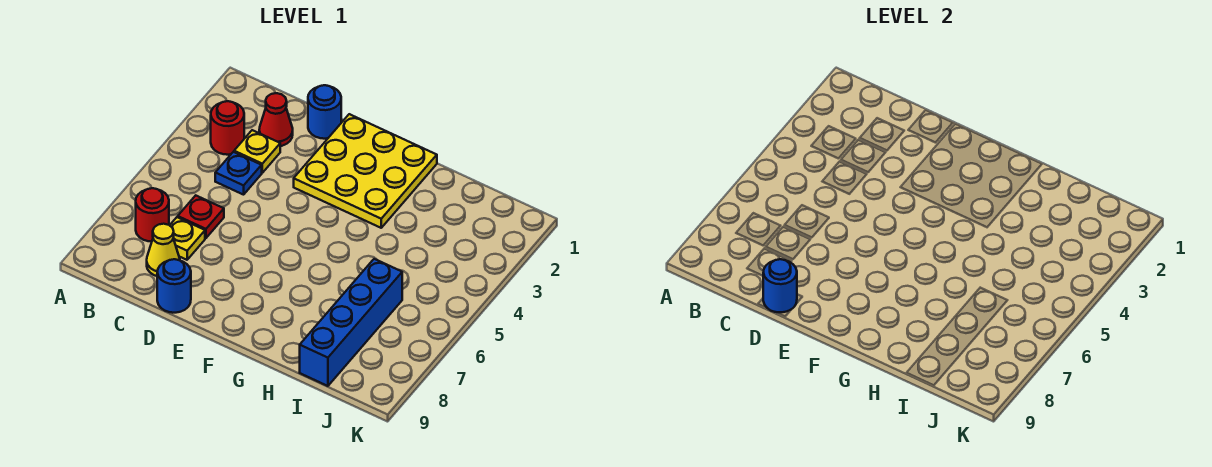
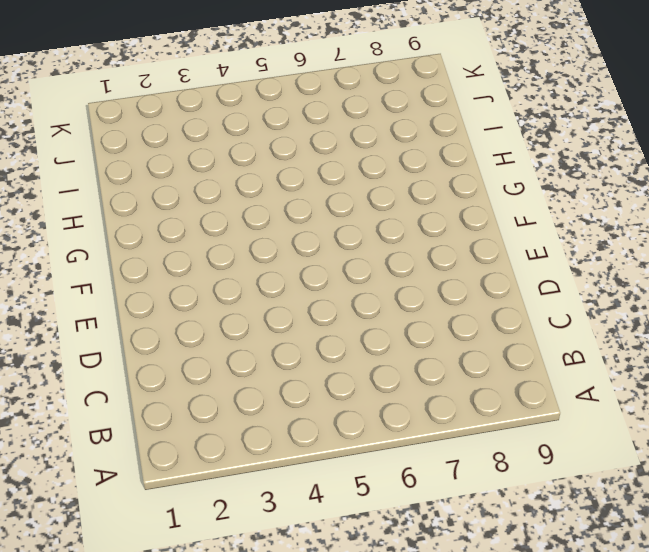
none -> red 1x1 round brick [211,101,244,155]
none -> red 1x1 round brick [136,188,169,242]
none -> red 1x1 cone [259,93,293,146]

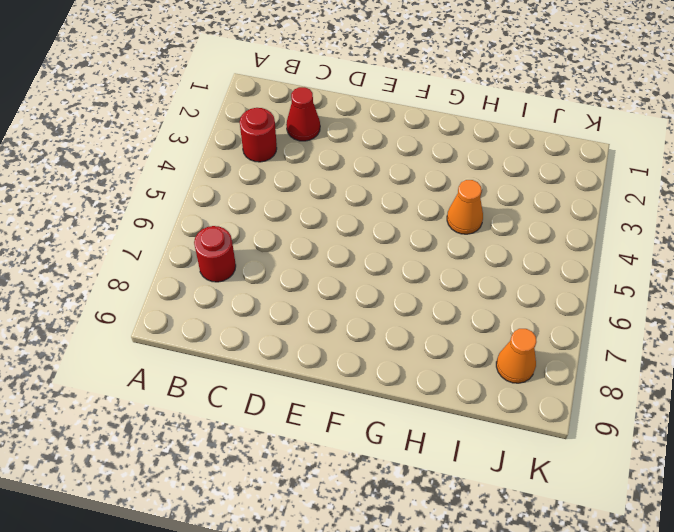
orange 1x1 cone [447,180,483,234] -> none
orange 1x1 cone [496,329,536,383] -> none
none -> yellow 1x1 plate [234,130,280,173]
none -> blue 1x1 plate [215,152,262,195]
none -> red 1x1 plate [178,195,224,238]

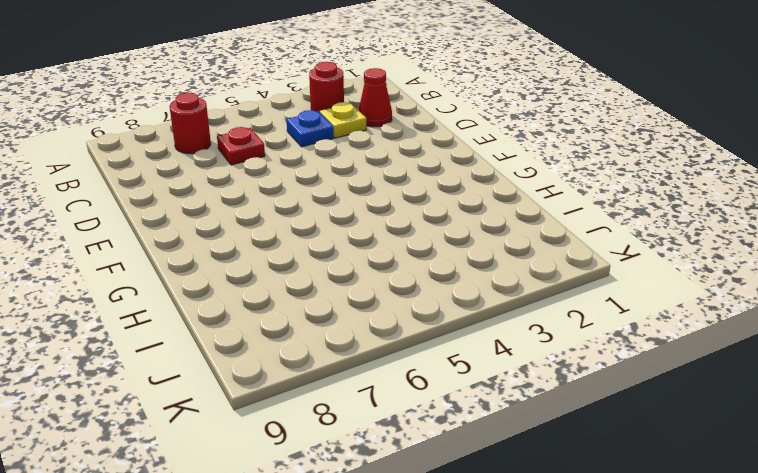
none -> yellow 1x1 plate [170,217,205,260]
none -> yellow 1x1 cone [147,224,180,276]
none -> blue 1x1 round brick [308,85,341,139]

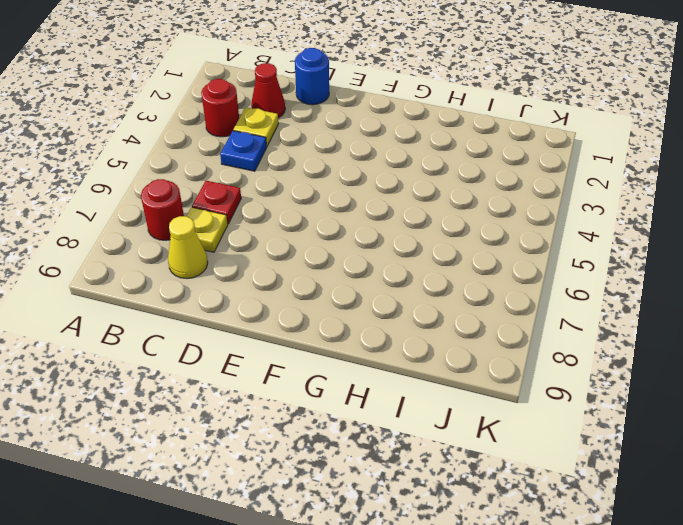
none -> blue 1x1 round brick [157,259,191,313]
none -> yellow 3x3 plate [294,114,437,228]
none -> blue 1x4 brick [300,259,402,386]

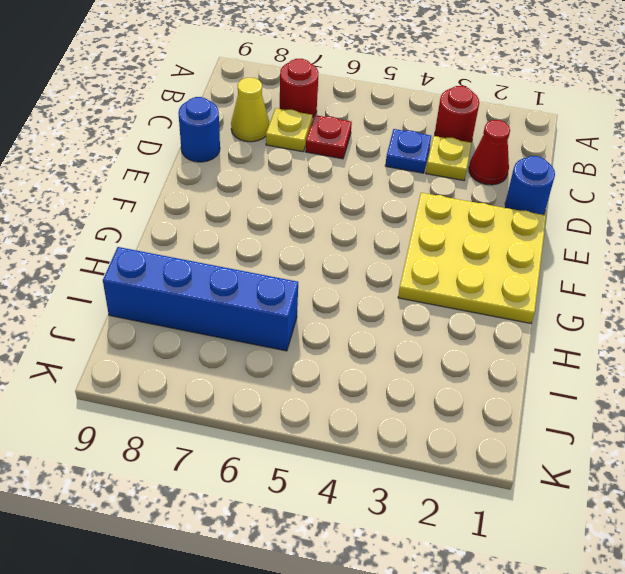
none -> blue 1x1 round brick [763,259,797,312]

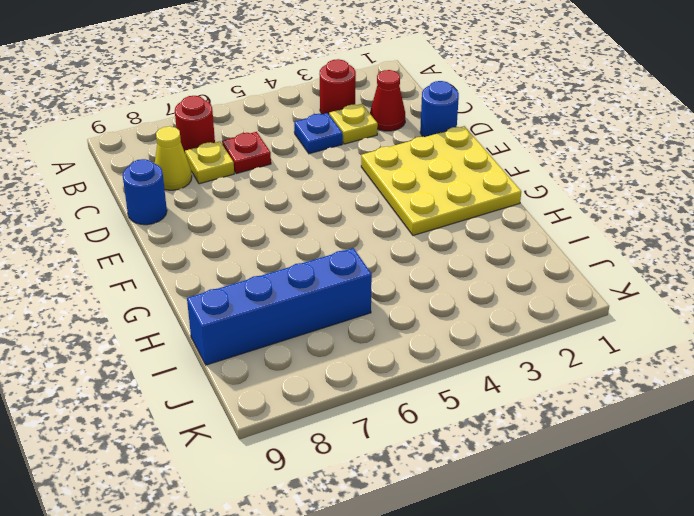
none -> blue 1x1 round brick [763,259,797,312]

